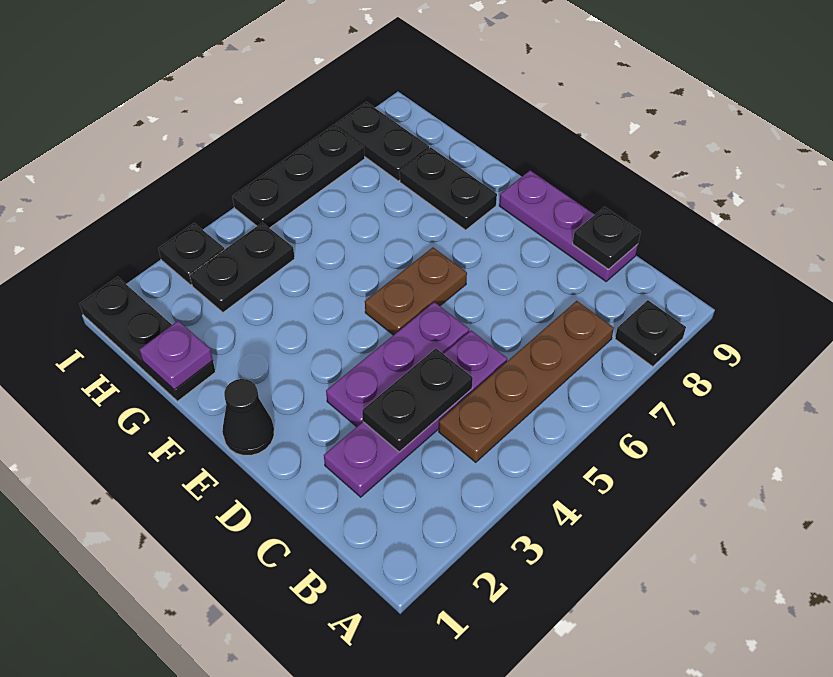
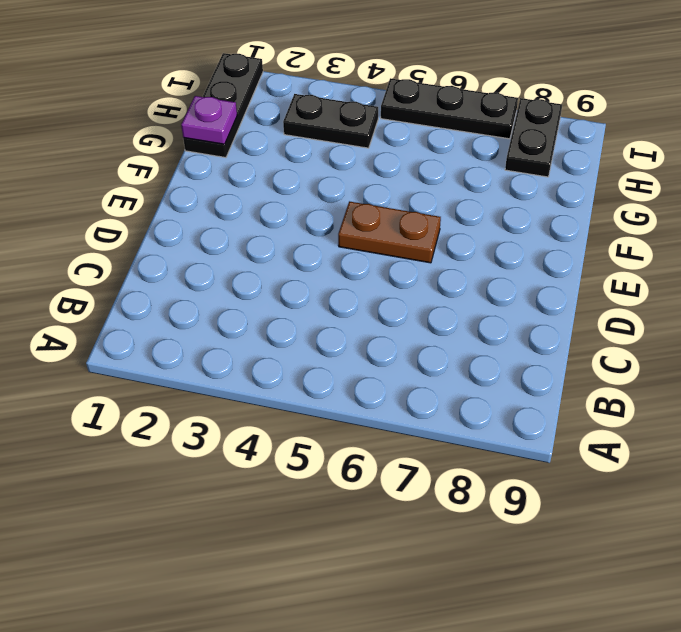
none -> black 1x1 plate [615,300,686,367]
none -> brown 1x4 plate [439,301,614,462]
none -> purple 1x4 plate [324,330,507,497]

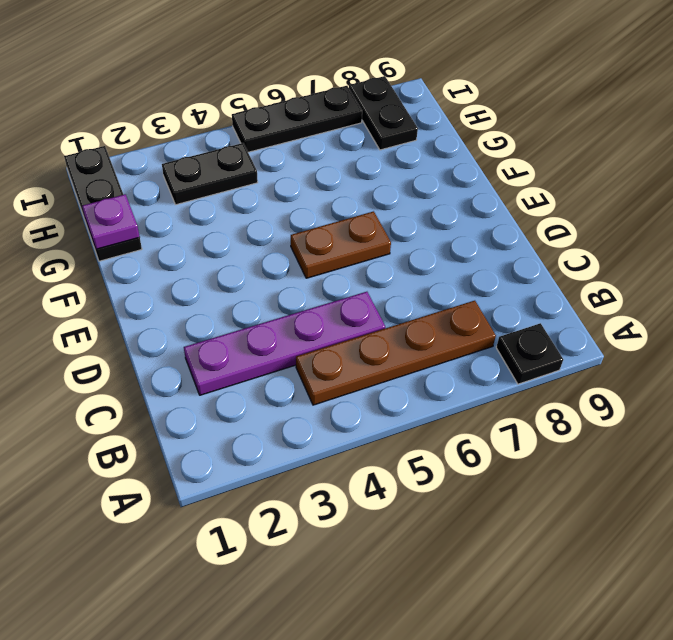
none -> purple 1x3 plate [499,170,638,281]
none -> purple 1x3 plate [326,302,469,427]
none -> black 1x1 cone [222,379,274,455]

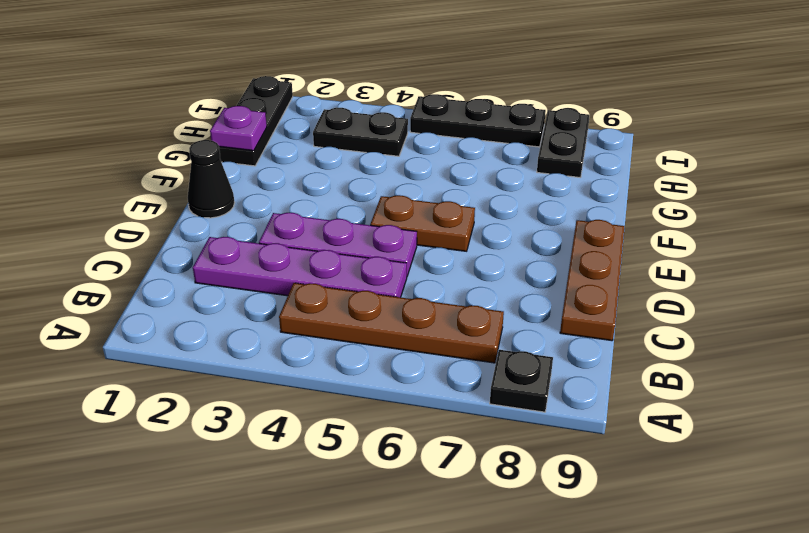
brown 1x3 plate [560,220,624,341] -> purple 1x3 plate [499,170,638,281]
none -> black 1x2 plate [400,147,497,230]
none -> black 1x1 plate [158,223,224,285]
none -> black 1x2 plate [362,349,473,452]

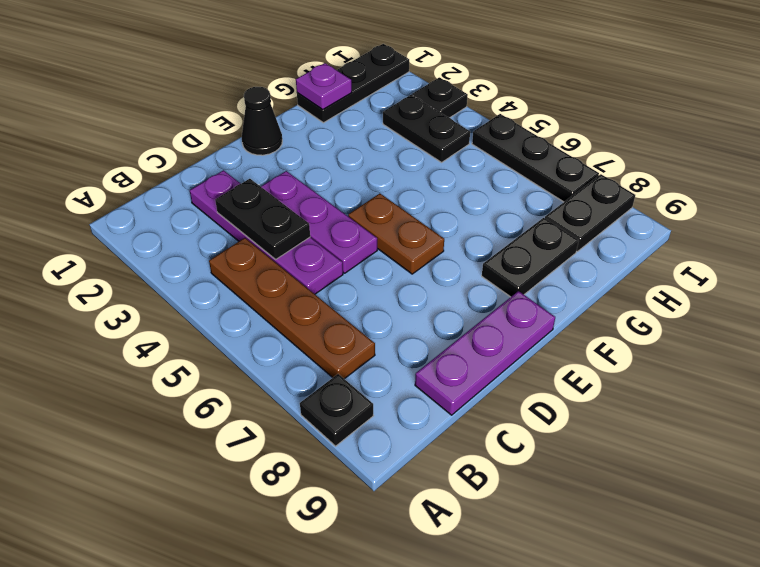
none -> black 1x1 plate [573,207,641,269]

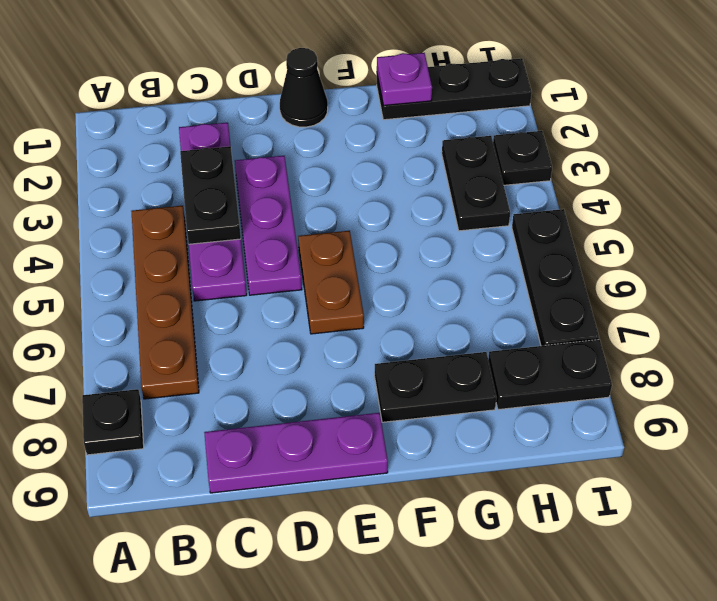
none -> black 1x1 plate [573,207,641,269]

